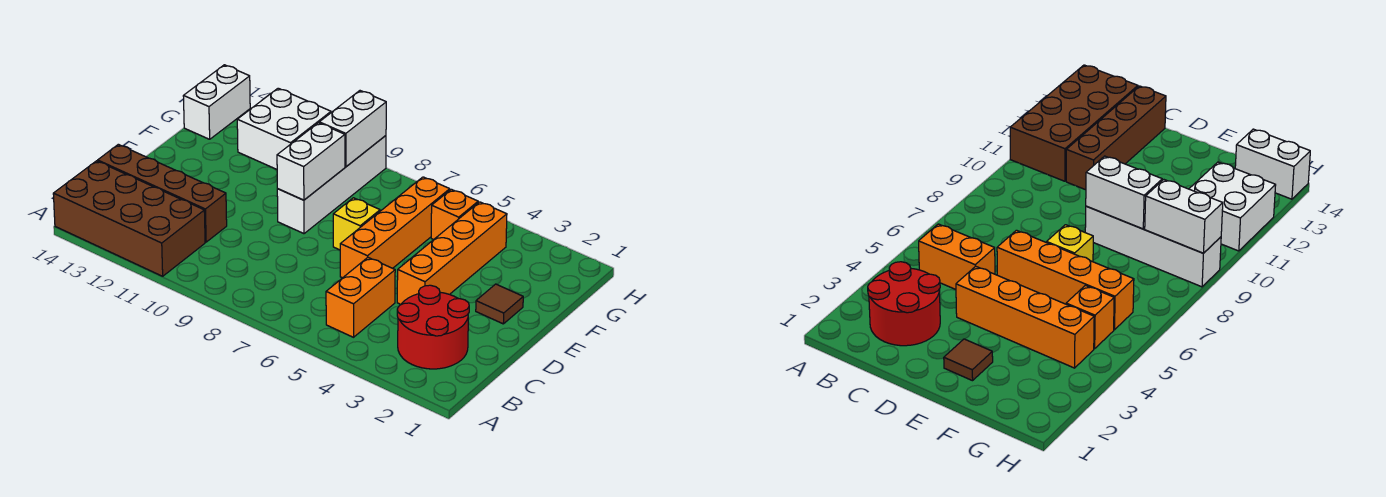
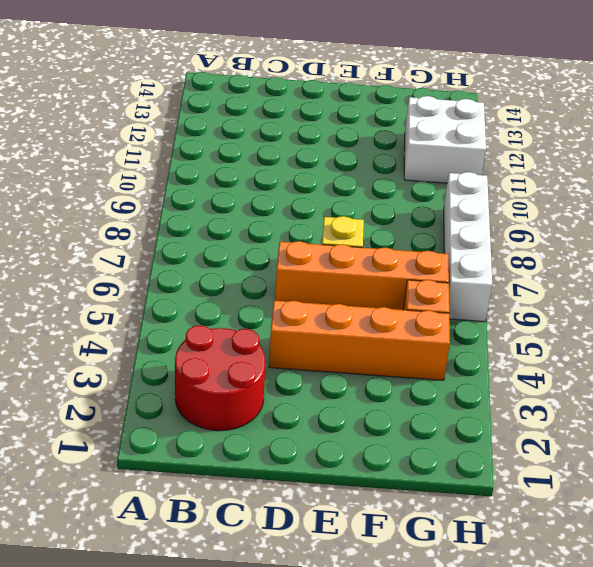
white 1x4 brick [444,172,492,322] -> white 1x4 brick turned to [277,136,386,234]
none -> brown 2x4 brick [53,161,205,276]
none -> orange 1x2 brick [326,258,395,337]
none -> brown 1x4 brick [98,144,227,242]

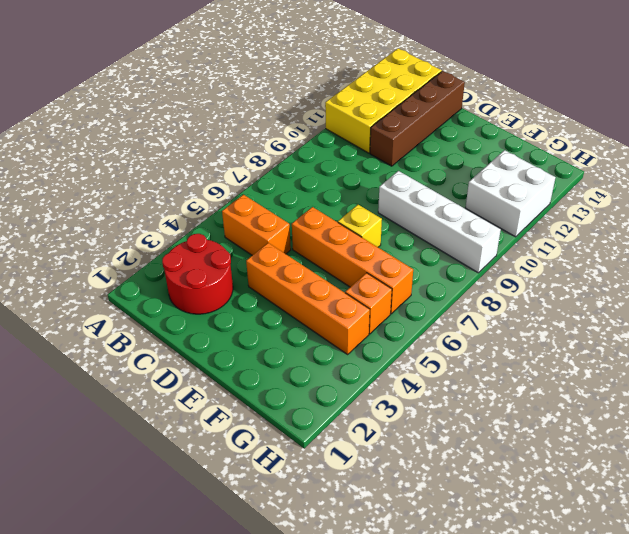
yellow 2x4 brick [325,48,442,153] -> brown 2x4 brick [53,161,205,276]
none -> brown 1x1 tile [476,284,523,324]
none -> white 1x2 brick [183,65,250,139]
none -> white 1x2 brick [277,123,345,200]

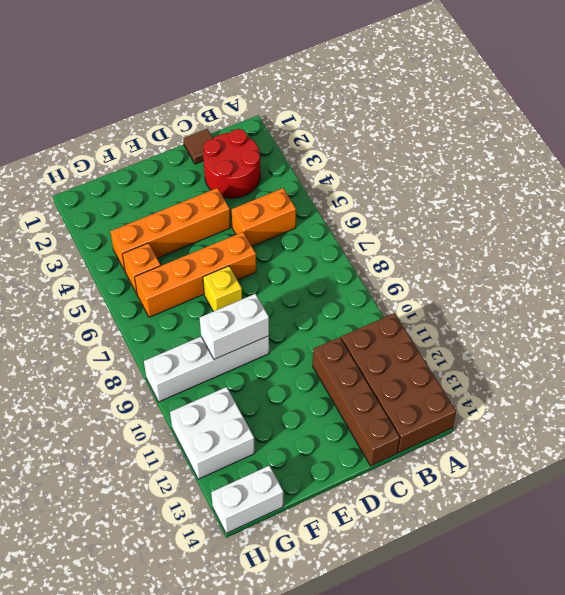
brown 1x1 tile [183,129,213,164] -> brown 1x1 tile moved to [476,284,523,324]
none -> white 1x2 brick [319,91,386,167]

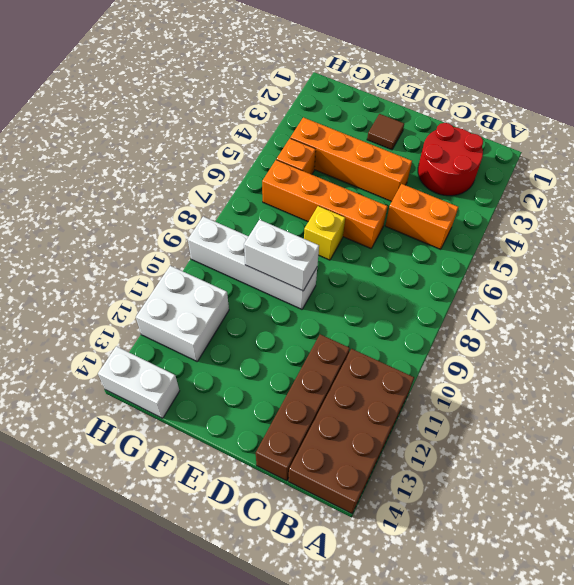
none -> white 1x2 brick [319,91,386,167]

